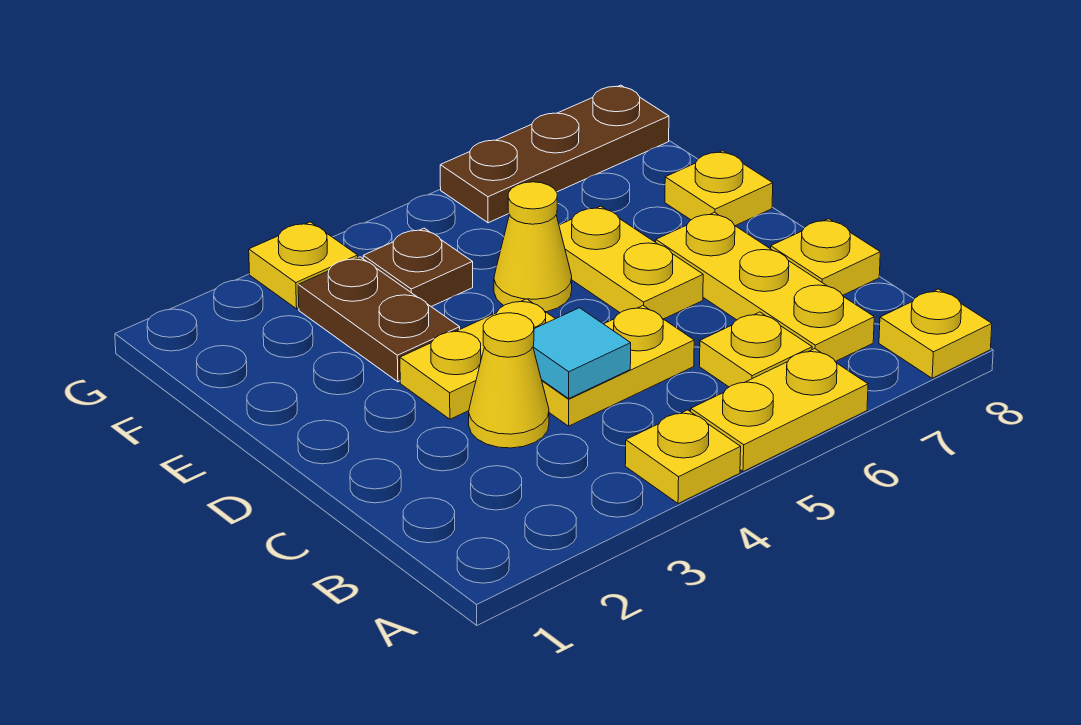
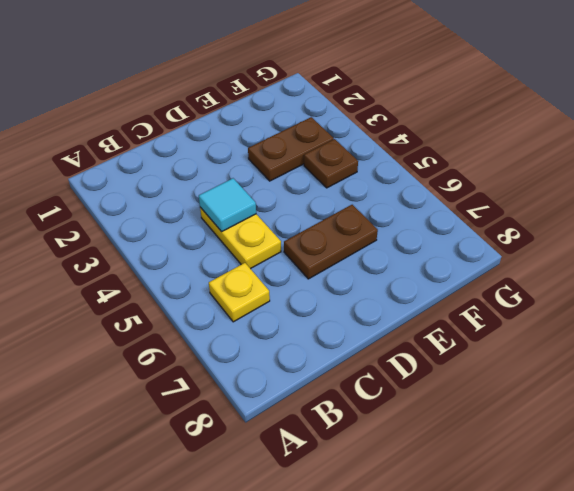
brown 1x2 plate [284,205,378,279] -> yellow 1x2 plate [559,206,703,319]
none -> yellow 1x1 plate [625,410,741,504]
none -> yellow 1x2 plate [691,349,868,472]
none -> yellow 1x1 plate [879,289,992,378]

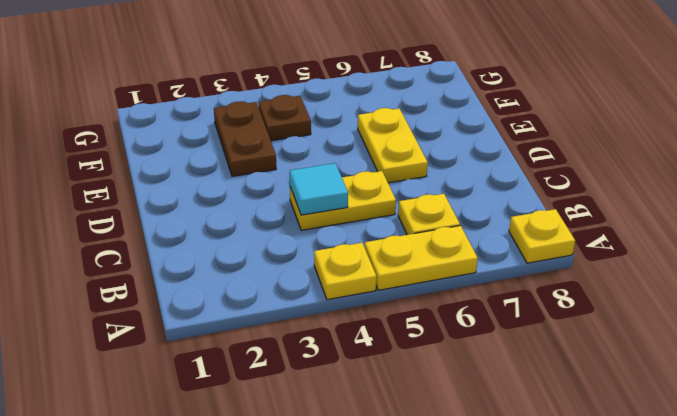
none -> yellow 1x3 plate [656,212,874,362]
none -> yellow 1x1 cone [469,313,549,448]
none -> yellow 1x1 plate [771,219,880,295]

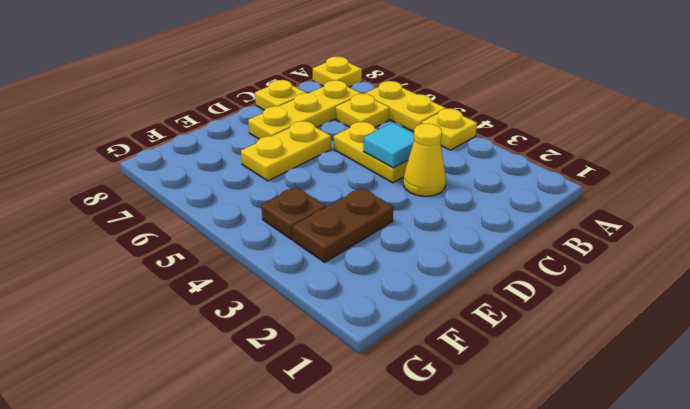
none -> yellow 1x2 plate [400,299,555,419]
none -> yellow 1x1 cone [494,182,572,312]
none -> yellow 1x1 plate [665,151,773,226]

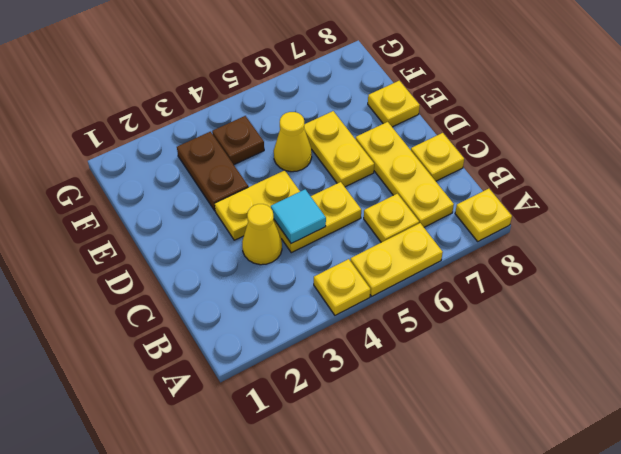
none -> yellow 1x1 plate [249,222,358,309]
none -> brown 1x3 plate [440,85,669,223]

